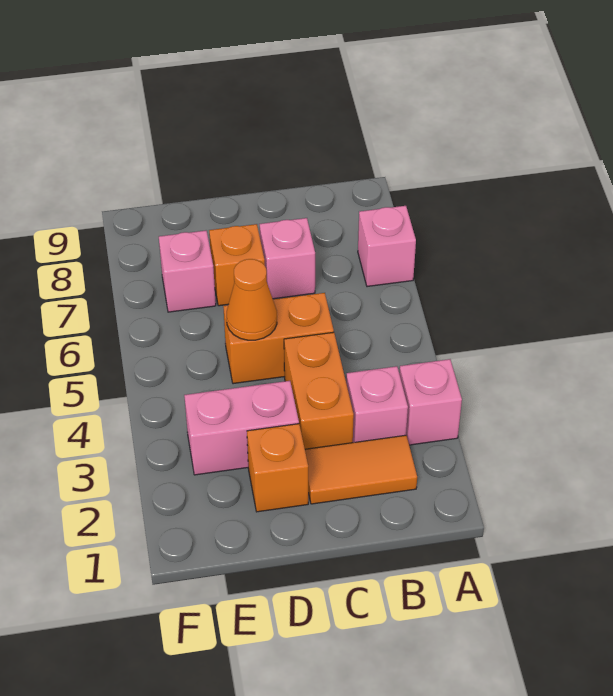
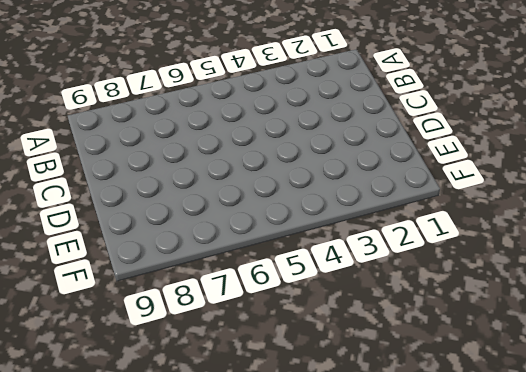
none -> pink 1x1 brick [399,359,462,445]
none -> pink 1x1 brick [358,206,416,287]
none -> orange 1x2 tile [305,435,417,504]

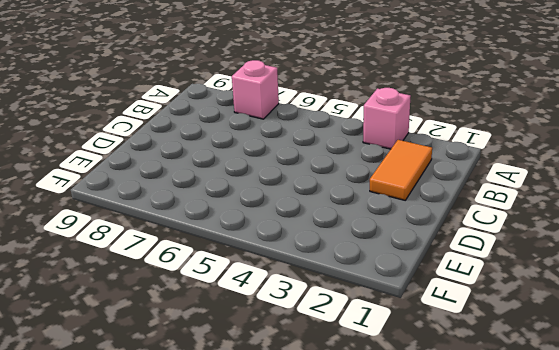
none -> pink 1x1 brick [346,366,408,443]
none -> orange 1x2 brick [284,332,354,449]
none -> orange 1x2 brick [223,293,334,384]

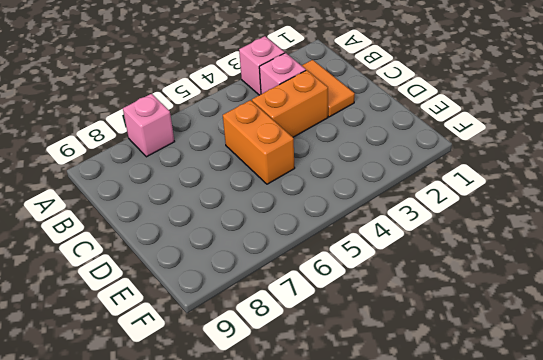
none -> pink 1x1 brick [259,218,315,299]
none -> orange 1x1 brick [247,424,308,512]
none -> pink 1x2 brick [184,381,299,475]

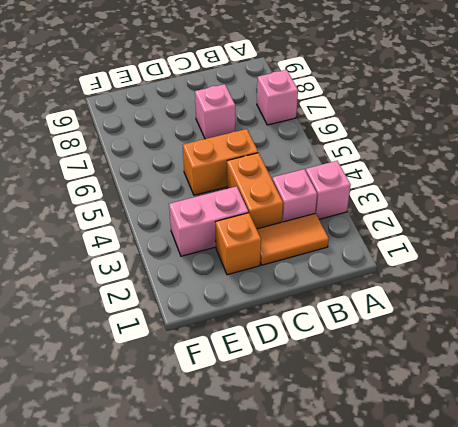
none -> orange 1x1 brick [209,224,265,306]
none -> pink 1x1 brick [159,231,216,312]
none -> orange 1x1 cone [227,259,277,340]

